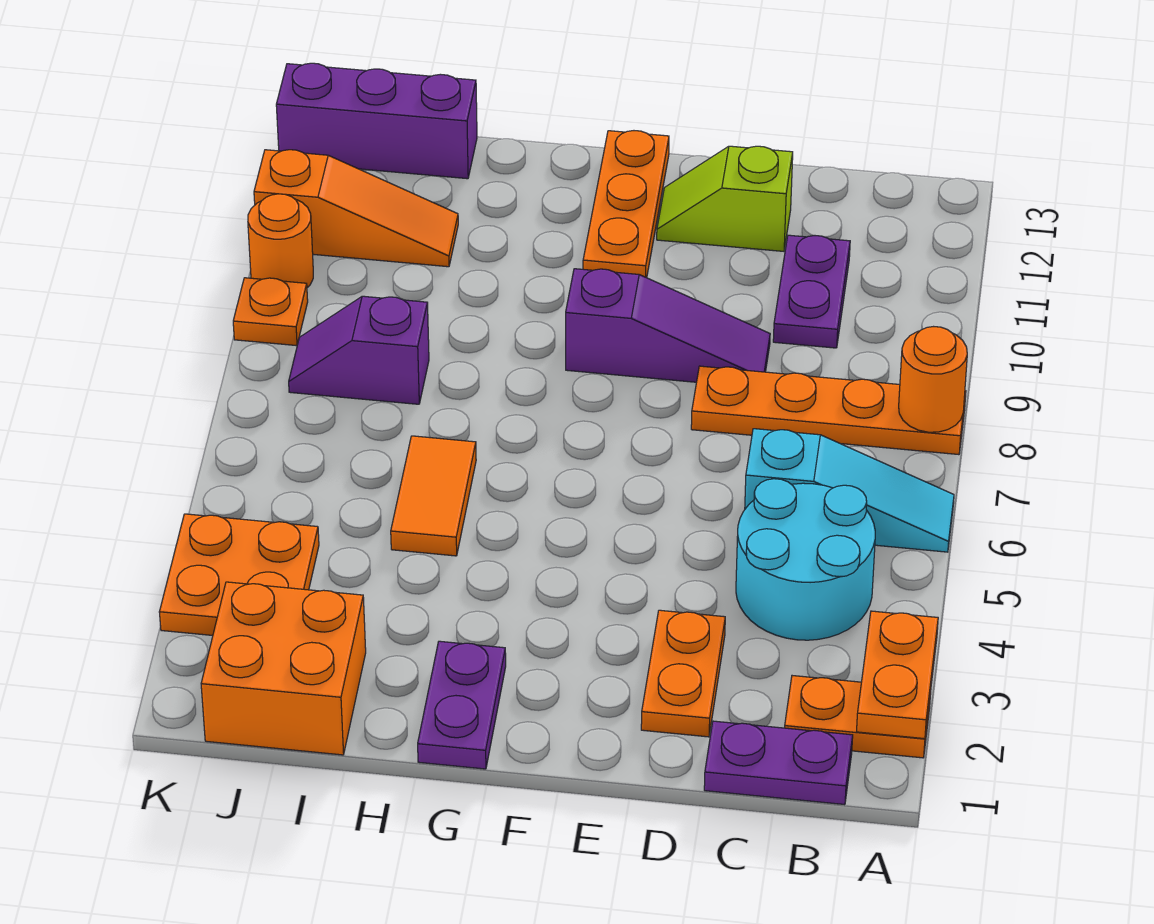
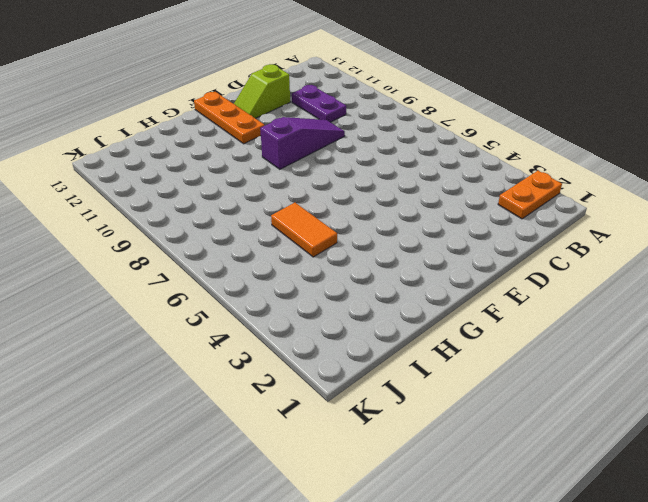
none -> cyan 1x3 slope [745,429,954,552]
none -> orange 1x4 plate [691,366,966,455]
none -> purple 1x2 plate [704,721,853,805]

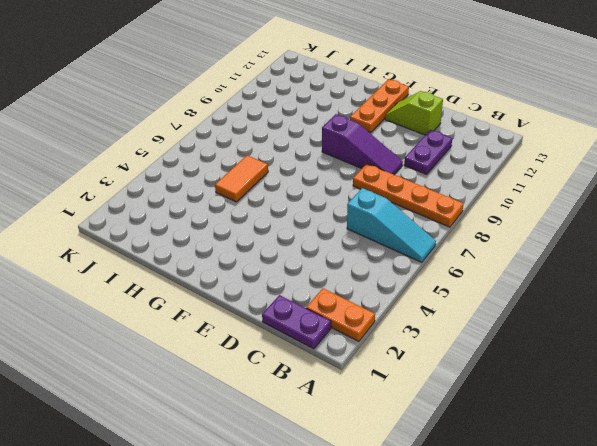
none -> cyan 2x2 round brick [736,479,875,640]
none -> orange 1x2 plate [641,610,725,737]
none -> purple 1x2 plate [418,641,506,769]

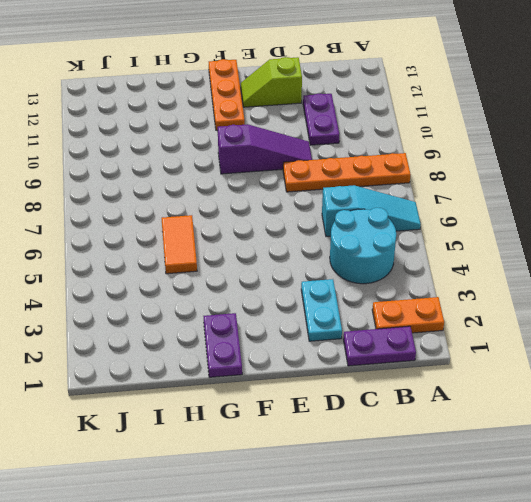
cyan 1x2 plate [301,279,342,341] -> orange 1x2 plate [641,610,725,737]
none -> orange 2x2 brick [201,582,366,755]
none -> purple 1x2 slope [289,296,429,404]
none -> orange 1x3 slope [254,150,458,267]

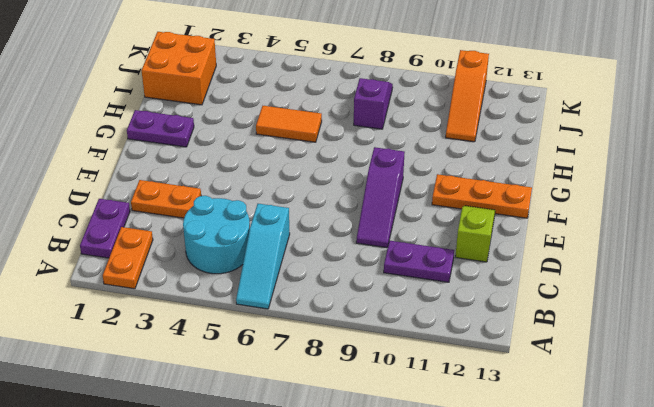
none -> orange 1x4 plate [691,366,966,455]
none -> purple 1x3 brick [276,63,477,179]
none -> orange 2x2 plate [159,514,319,636]

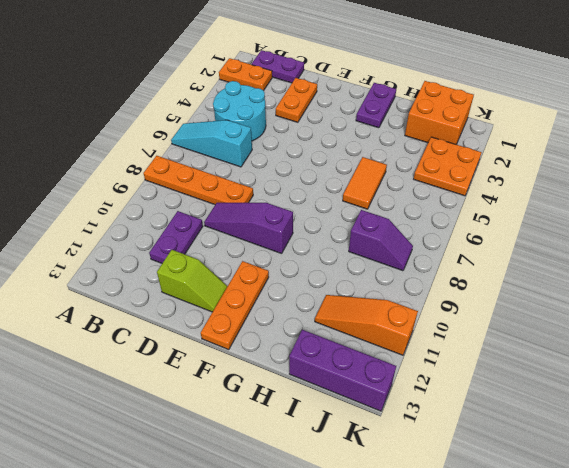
none -> orange 1x1 plate [233,278,308,346]
none -> orange 1x1 round brick [248,194,313,288]
none -> orange 1x2 plate [857,611,938,739]

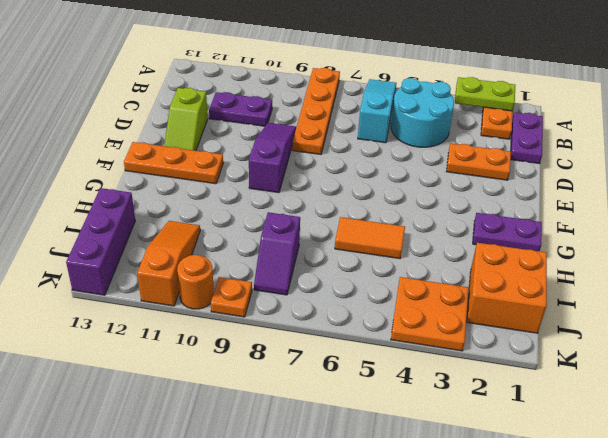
lime 1x2 plate [455,77,515,111] -> orange 1x2 plate [857,611,938,739]
none -> orange 1x1 round brick [899,327,967,432]

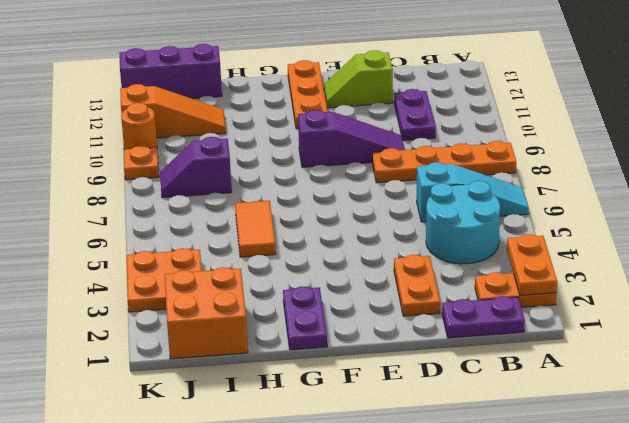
none -> orange 1x1 round brick [899,327,967,432]

